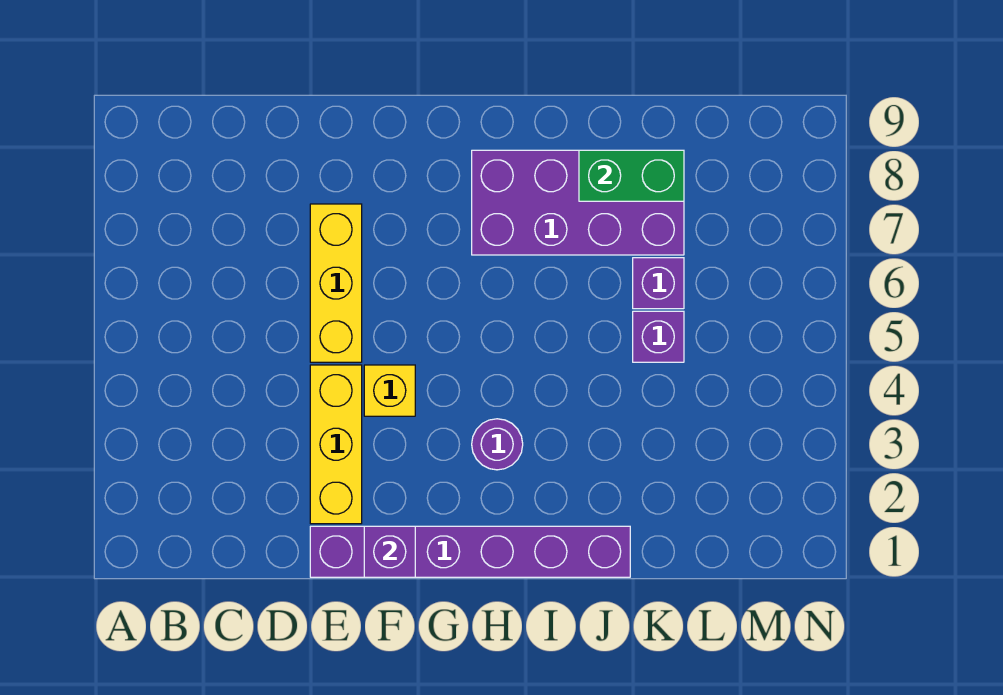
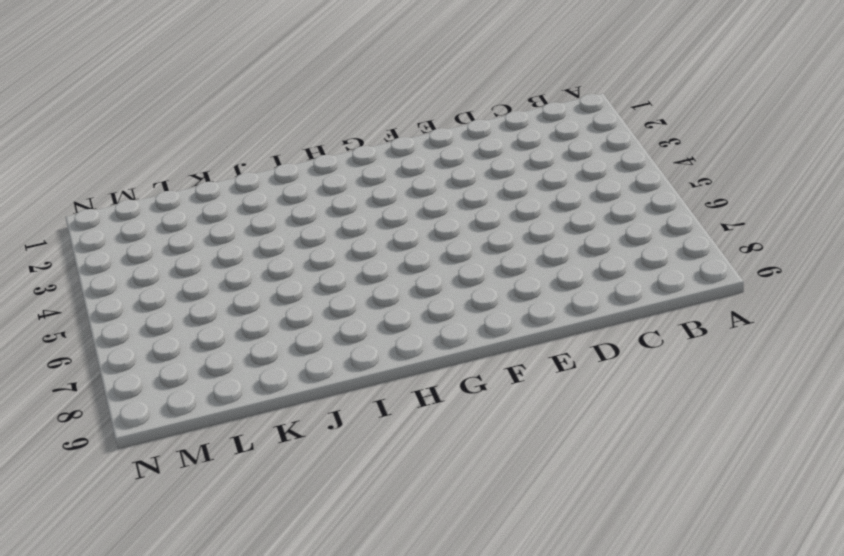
none -> purple 1x6 brick [310,526,630,577]
none -> yellow 1x3 brick [310,365,362,524]

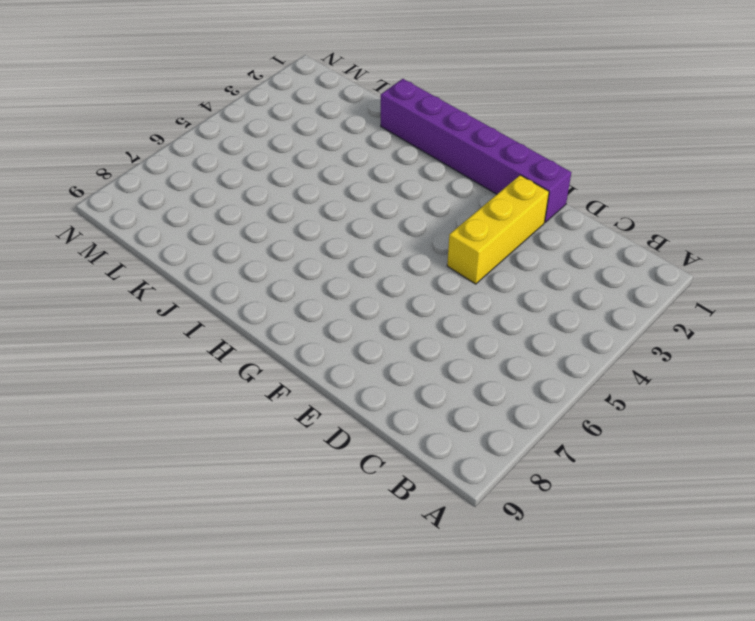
none -> yellow 1x3 brick [310,204,362,362]
none -> yellow 1x1 brick [364,365,415,416]

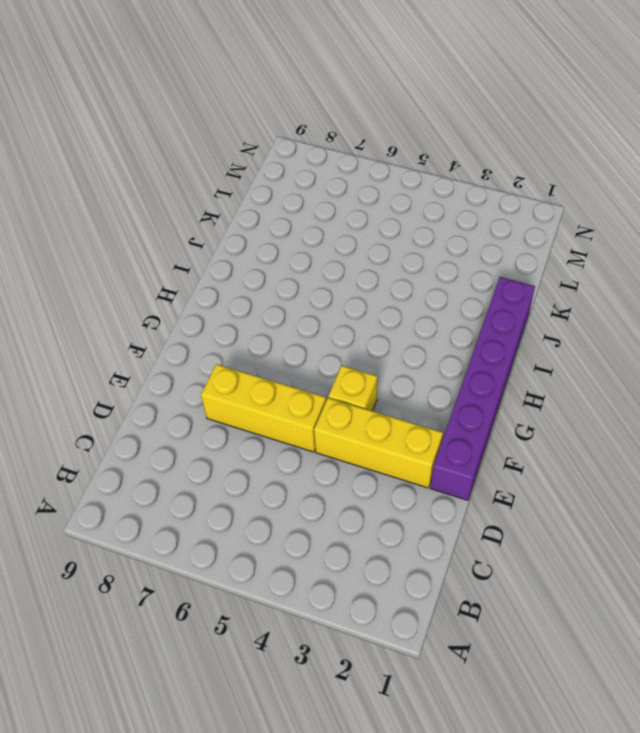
none -> purple 1x1 round brick [472,419,523,470]
none -> purple 2x4 brick [472,150,684,255]

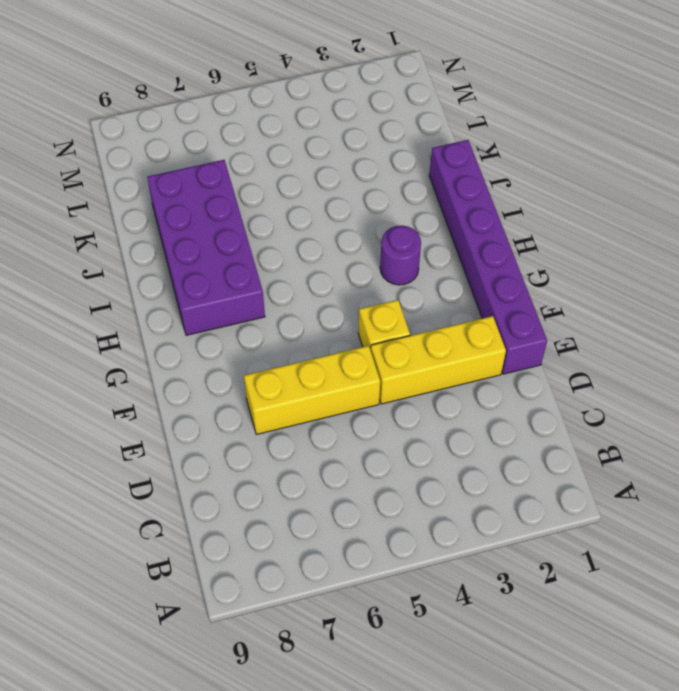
none -> purple 1x1 brick [633,311,684,362]
none -> purple 1x1 brick [633,258,684,309]

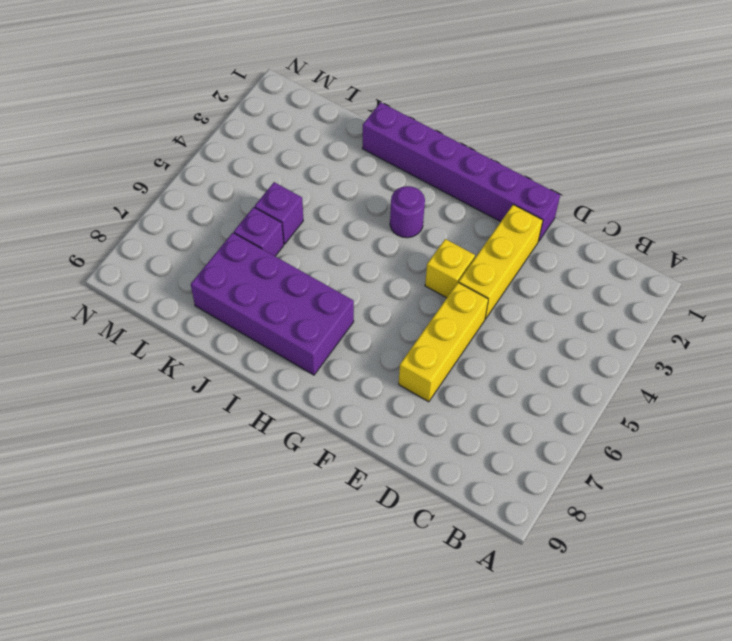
none -> purple 1x1 brick [364,526,415,577]
none -> green 1x2 brick [579,150,684,201]

